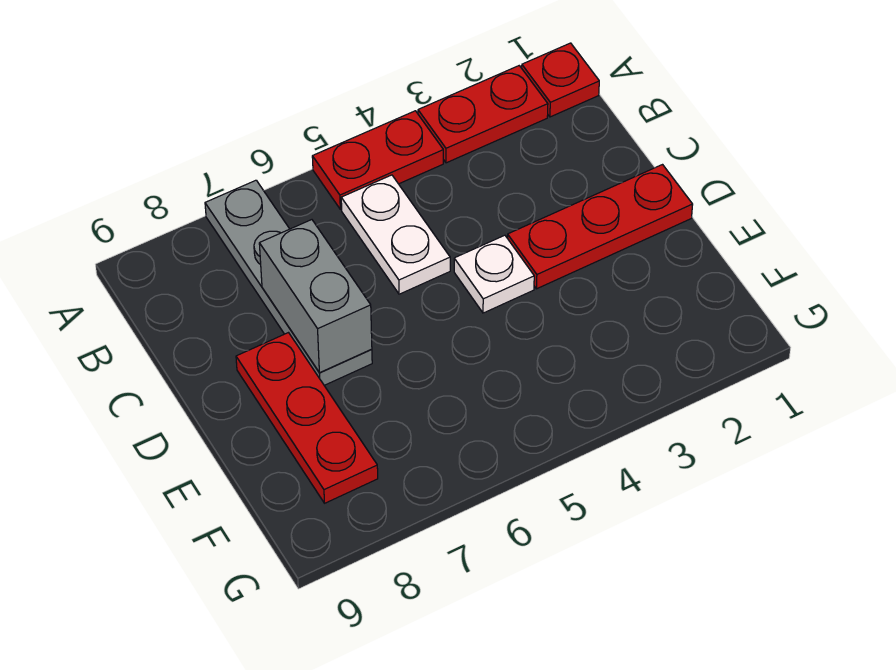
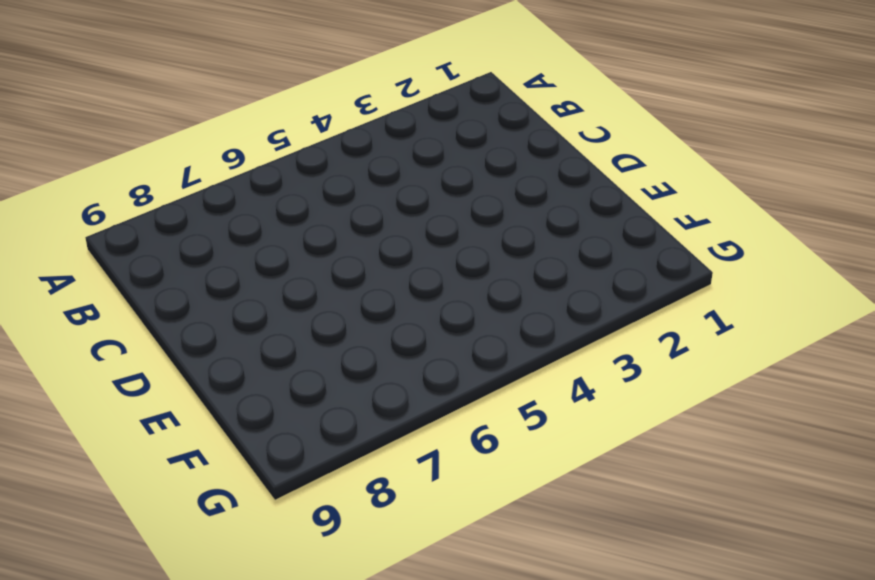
none -> red 1x1 plate [522,43,599,117]
none -> red 1x2 plate [418,66,548,163]

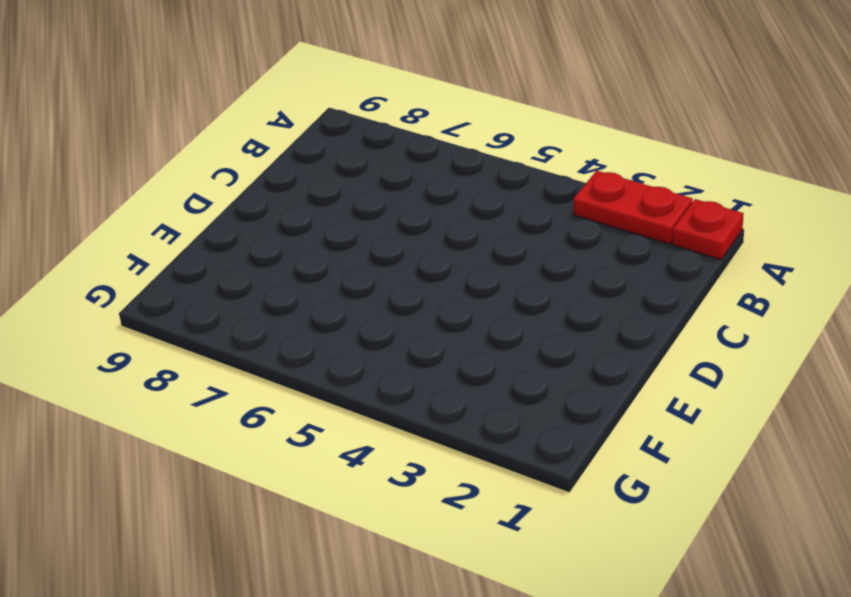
none -> red 1x2 plate [312,111,443,209]
none -> grey 1x4 plate [205,180,372,385]

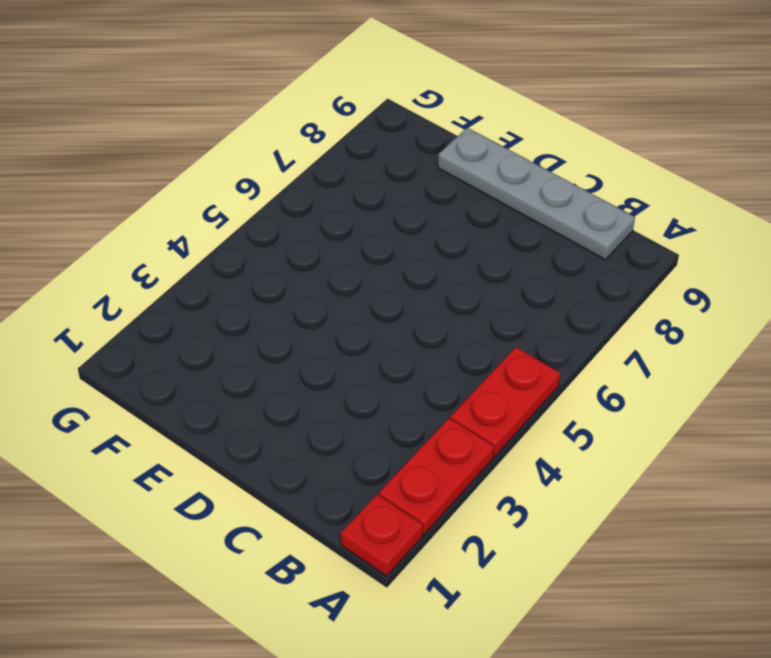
grey 1x4 plate [438,128,635,260] -> grey 1x4 plate moved to [205,180,372,385]
none -> white 1x2 plate [341,175,450,294]
none -> red 1x3 plate [508,165,693,289]

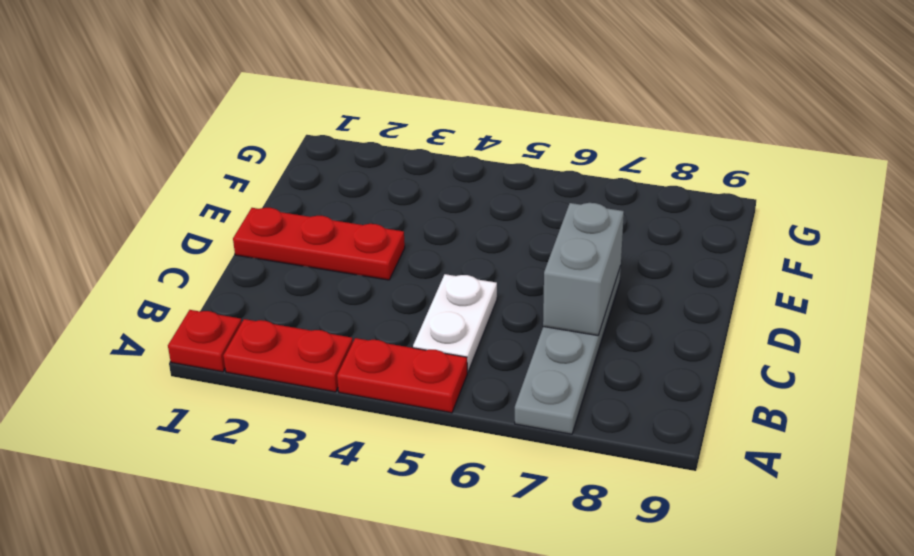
none -> white 1x1 plate [454,235,534,313]
none -> red 1x3 plate [236,333,378,503]

